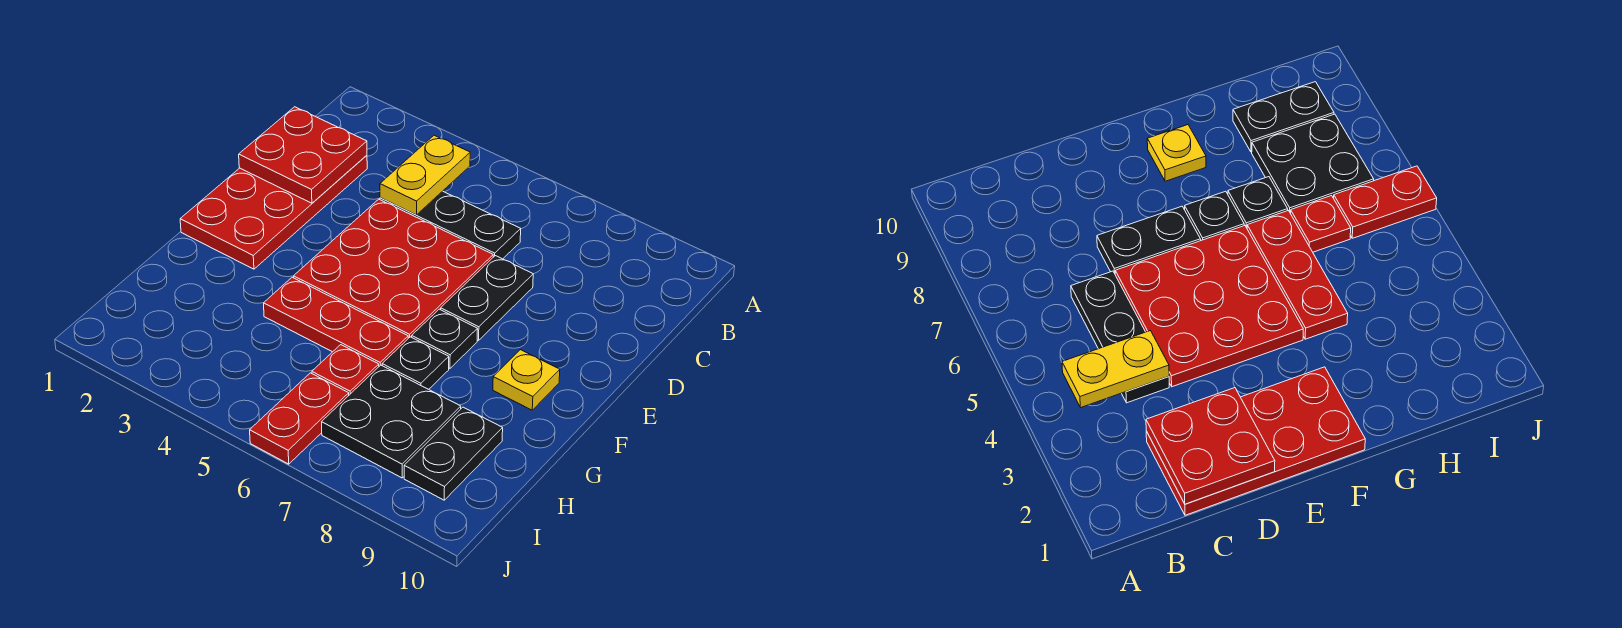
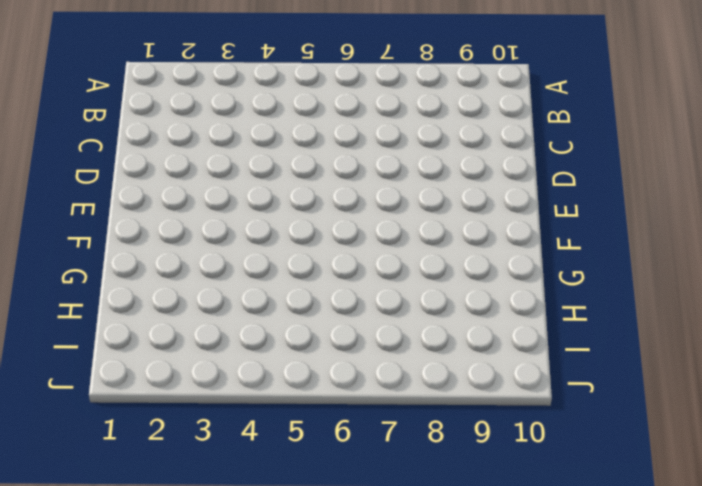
none -> red 2x4 plate [180,155,367,269]
none -> black 1x3 plate [380,191,521,259]
none -> red 3x3 plate [294,199,493,338]

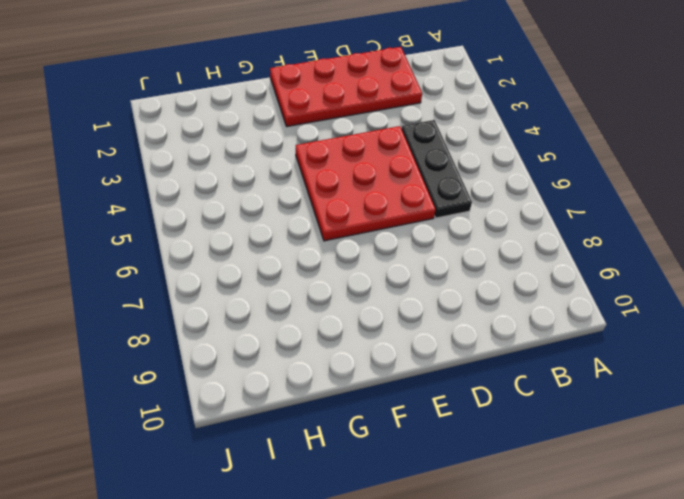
none -> black 1x2 plate [441,256,533,341]
none -> black 1x1 plate [412,309,478,368]
none -> yellow 1x1 plate [493,350,560,410]

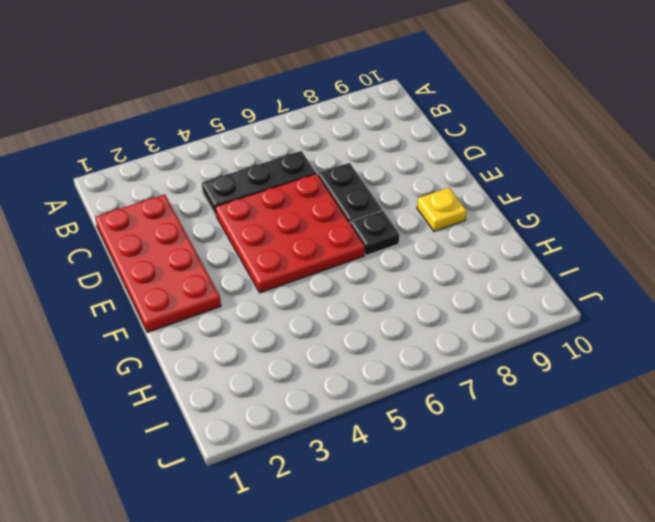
none -> red 1x3 plate [264,277,408,366]
none -> black 1x1 plate [382,337,449,389]
none -> red 1x1 plate [312,345,379,395]

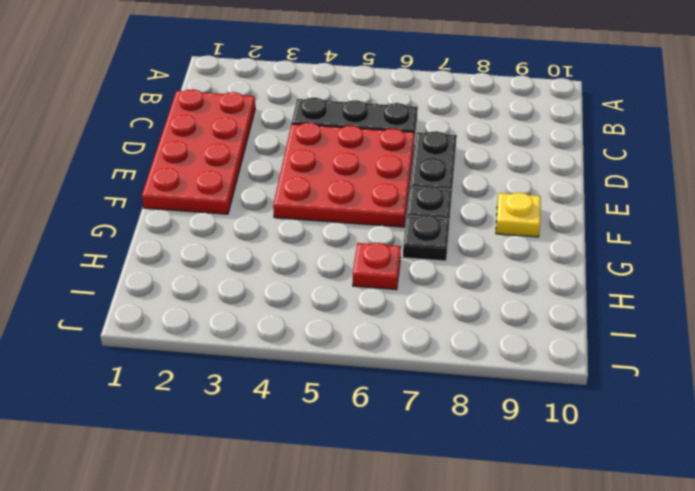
none -> red 1x3 plate [264,277,408,366]
none -> black 2x2 plate [322,365,461,478]
none -> black 1x2 plate [404,407,503,500]

